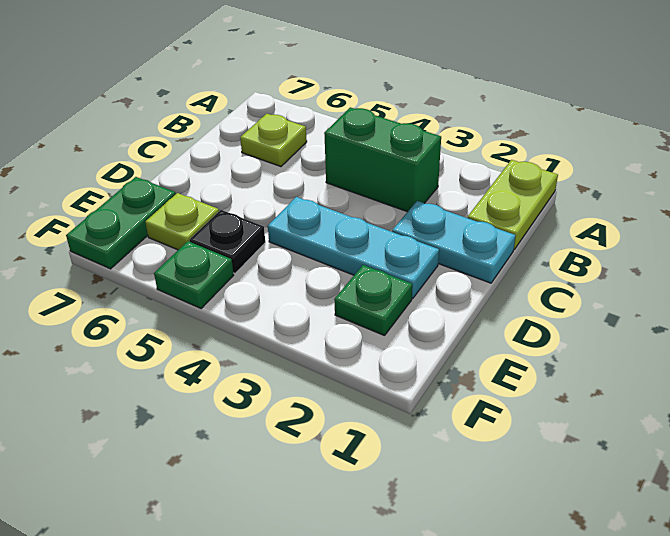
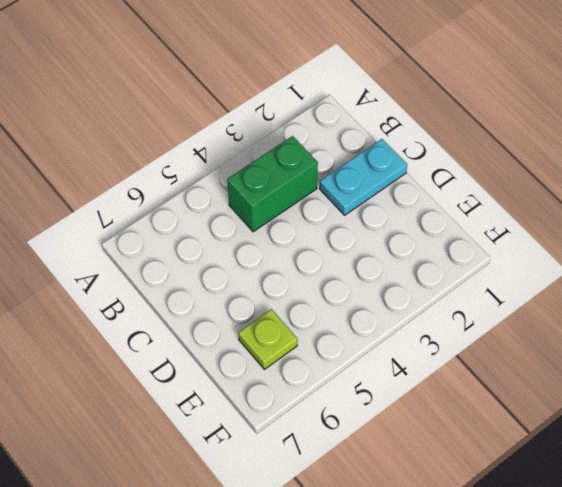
none -> lime 1x2 plate [468,160,558,249]
none -> lime 1x1 plate [240,114,307,167]

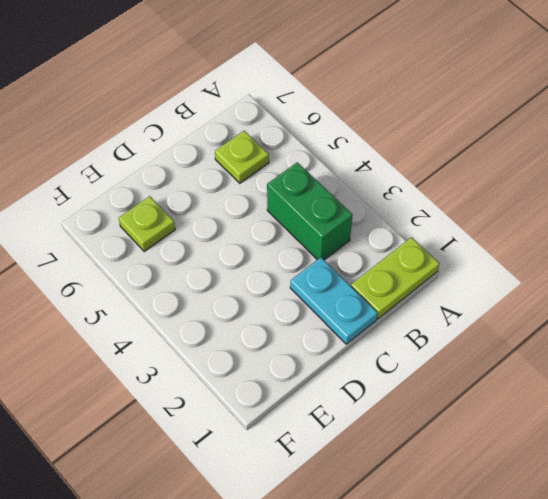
none -> cyan 1x3 plate [268,197,439,298]
none -> green 1x1 plate [334,265,412,336]

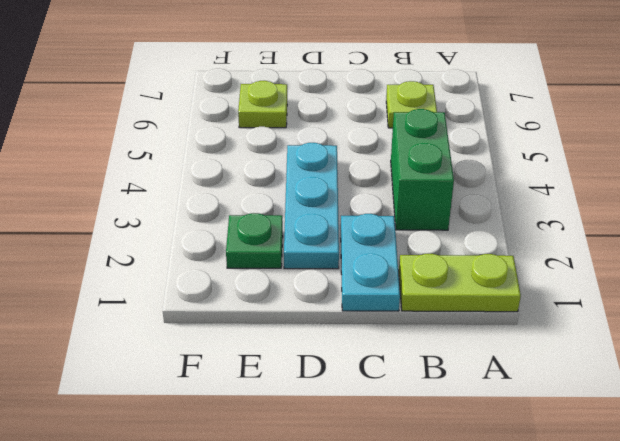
none -> black 1x1 plate [190,210,265,273]
none -> green 1x2 plate [66,177,176,269]

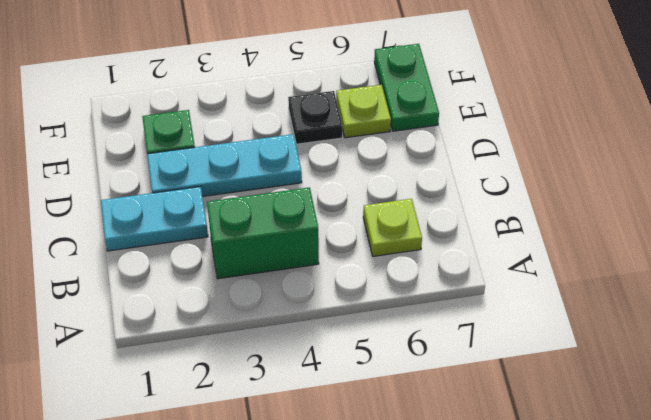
none -> lime 1x2 plate [468,160,558,249]
none -> green 1x1 plate [154,241,234,308]

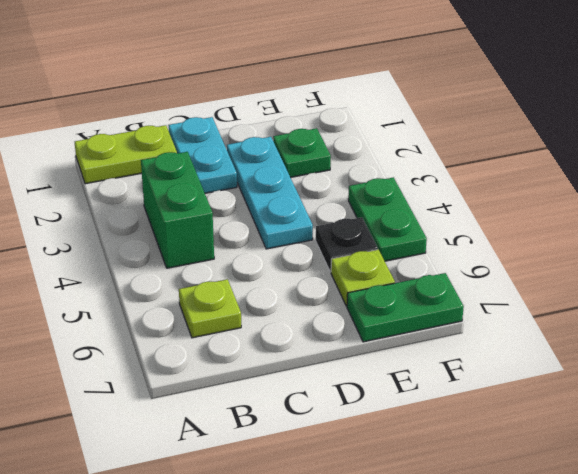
green 1x2 plate [348,177,427,261] -> green 1x1 plate [154,241,234,308]

